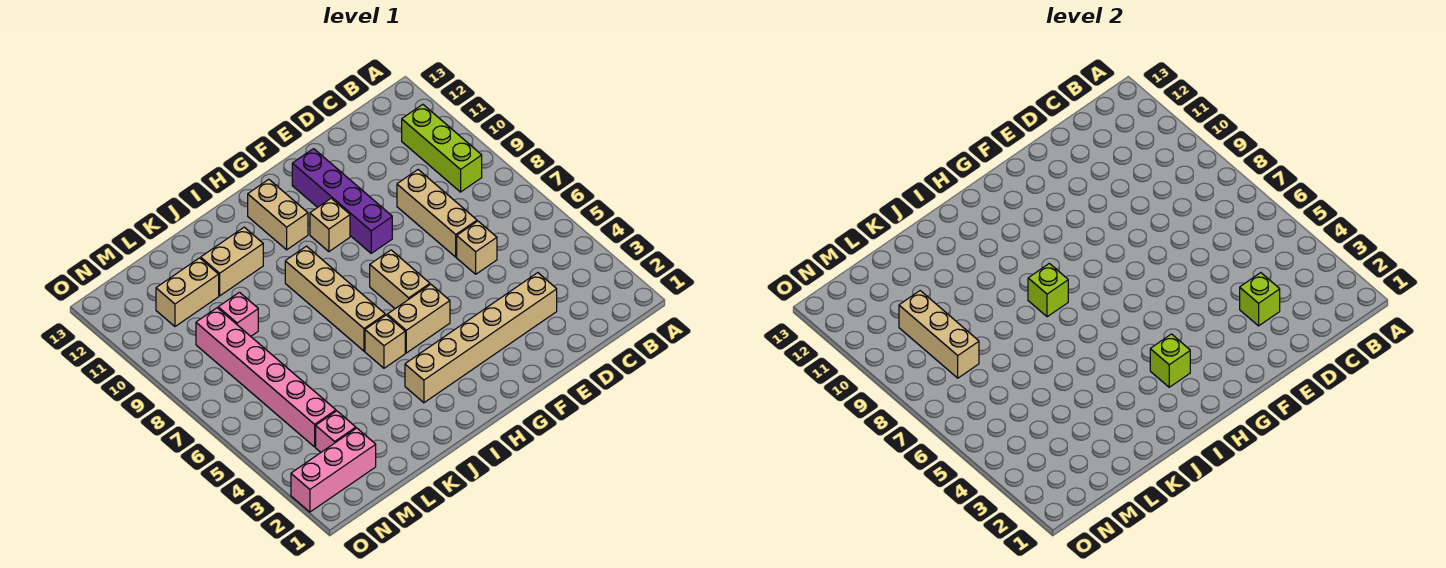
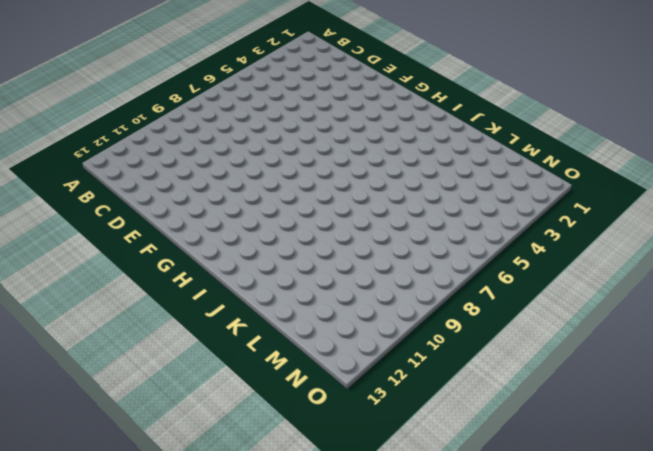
none -> lime 1x3 brick [402,104,482,192]
none -> tan 1x6 brick [405,273,557,403]
none -> tan 1x1 brick [457,221,497,274]

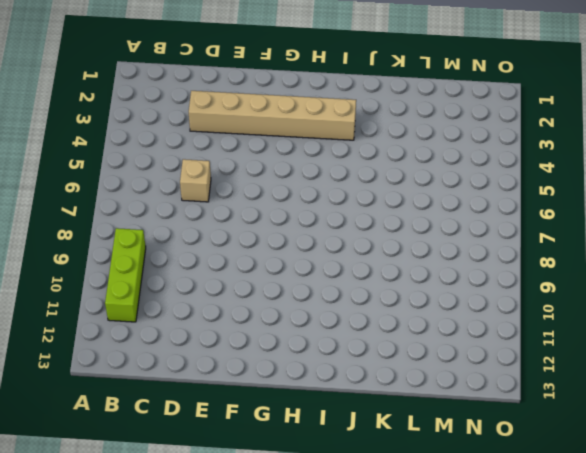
none -> tan 1x3 brick [397,170,477,257]
none -> purple 1x4 brick [292,149,392,253]
none -> tan 1x2 brick [387,284,450,353]

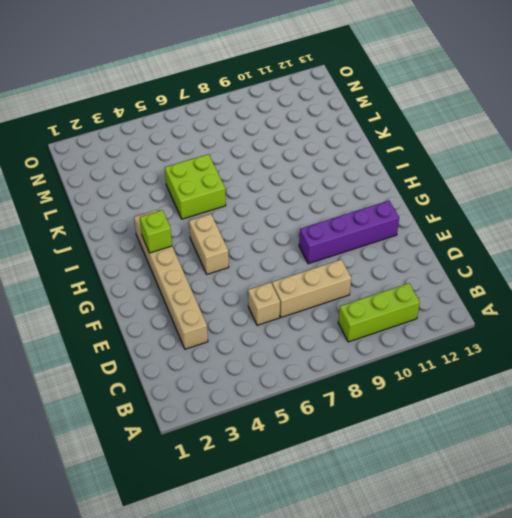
lime 2x2 brick [165,154,226,219] -> none
none -> tan 1x2 brick [370,250,430,309]
none -> tan 1x1 brick [310,198,350,252]
none -> tan 1x2 brick [248,179,308,250]

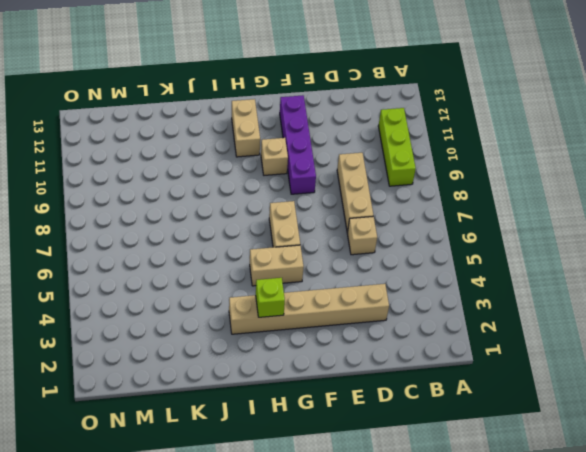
none -> tan 1x1 brick [365,315,405,368]
none -> tan 1x4 brick [285,246,385,351]
none -> tan 1x2 brick [201,227,263,296]

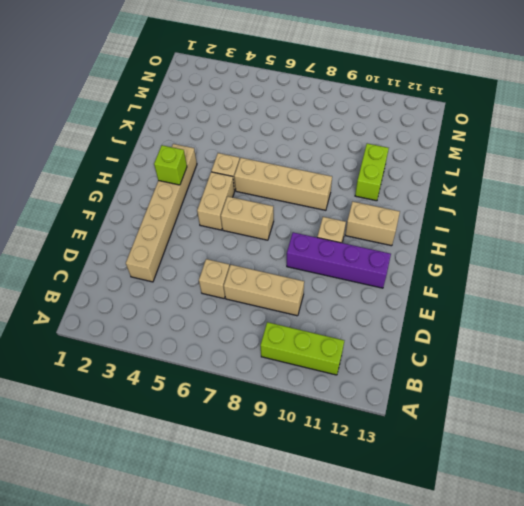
lime 1x2 brick [355,144,389,201] -> tan 1x2 brick [201,227,263,296]
none -> pink 1x1 brick [218,292,258,336]
none -> tan 1x2 brick [156,258,219,326]
none -> pink 1x3 brick [291,428,376,512]

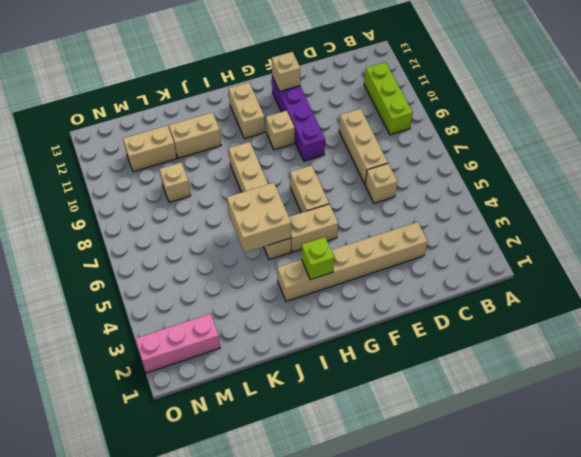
tan 1x1 brick [272,52,300,91] -> none
tan 2x2 brick [227,183,291,253] -> none
tan 1x1 brick [159,163,191,202] -> pink 1x1 brick [218,292,258,336]
none -> pink 1x1 brick [316,411,356,452]
none -> pink 1x6 brick [196,308,336,447]
none -> lime 1x1 brick [1240,273,1280,326]

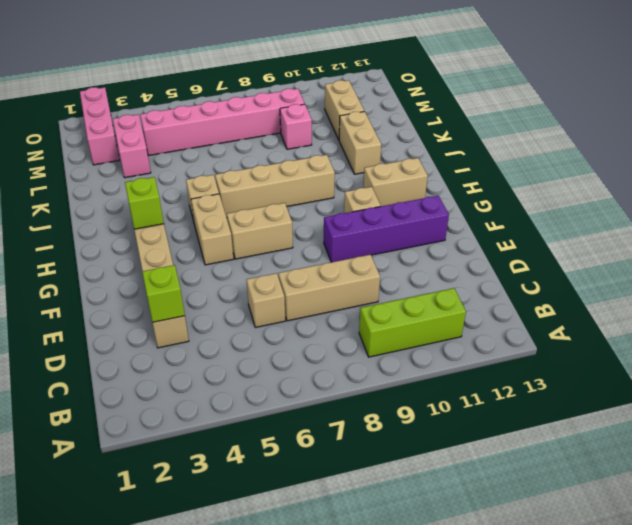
pink 1x2 brick [113,114,151,178] -> pink 1x1 brick [316,411,356,452]
none -> lime 1x1 brick [1028,263,1068,317]
none -> tan 1x3 brick [899,291,979,378]

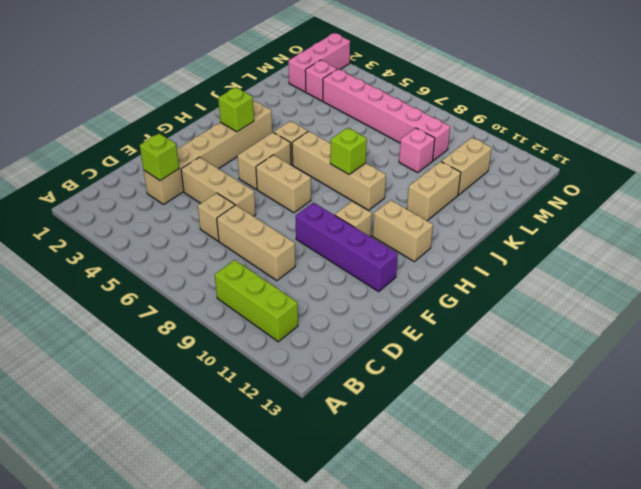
tan 1x3 brick [181,157,256,216] -> tan 1x3 brick moved to [899,291,979,378]

